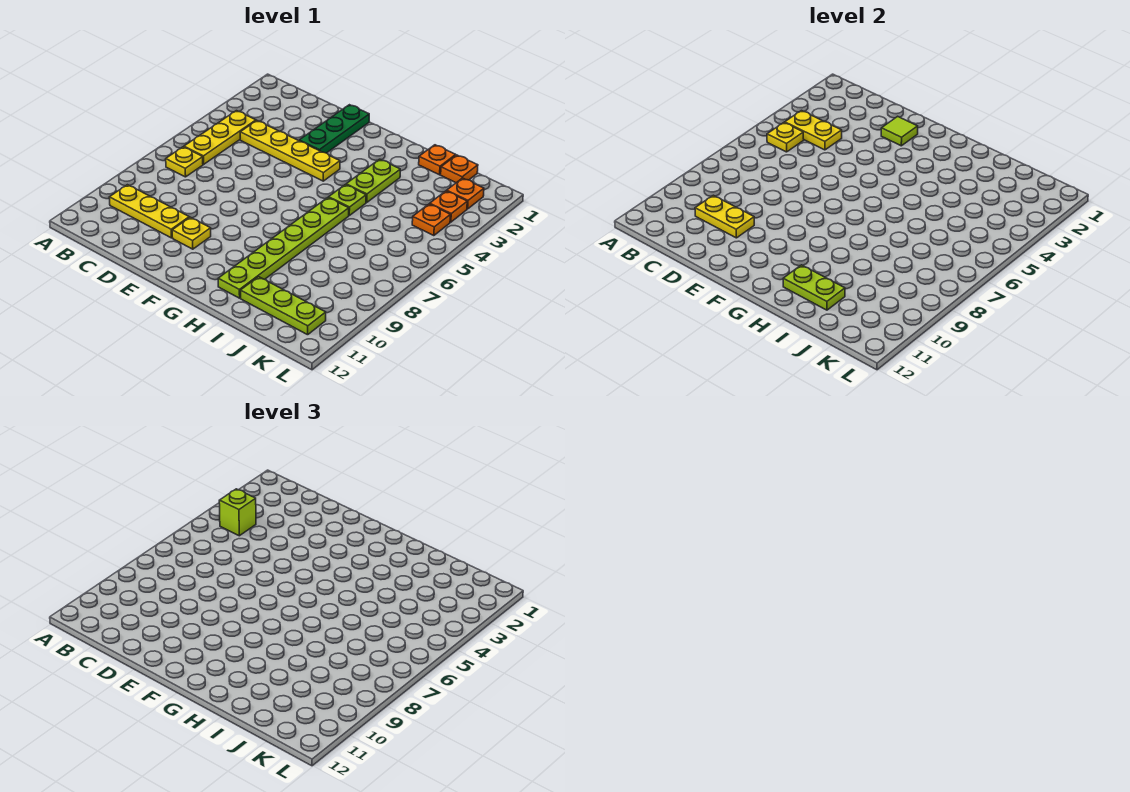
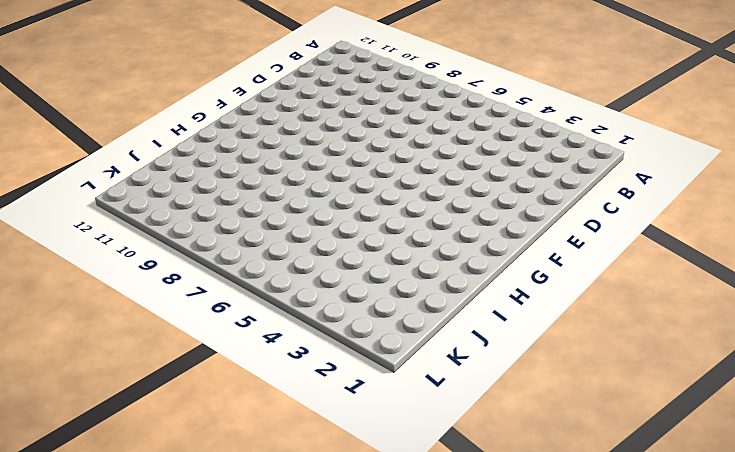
none -> yellow 1x3 plate [184,111,256,164]
none -> yellow 1x1 plate [166,147,203,177]
none -> yellow 1x3 plate [109,185,189,238]

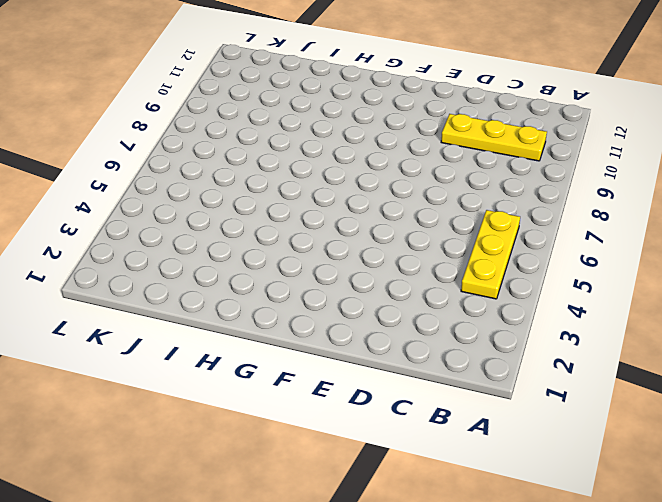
none -> yellow 1x1 plate [166,147,203,177]
none -> yellow 1x4 plate [240,121,340,181]
none -> green 1x3 plate [299,105,369,153]

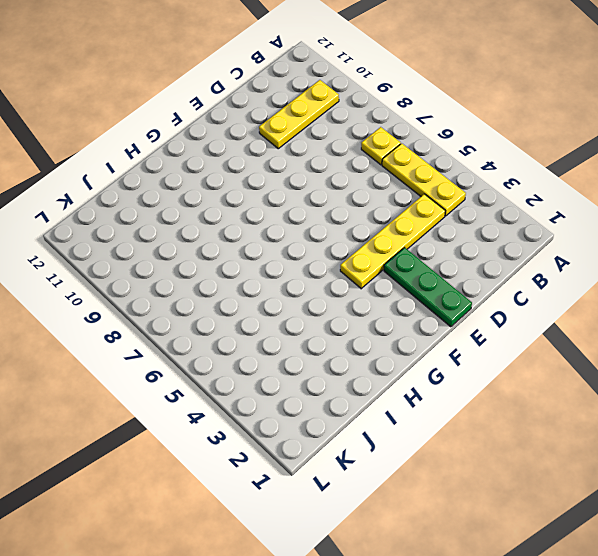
none -> yellow 1x1 plate [172,217,211,249]
none -> lime 1x2 plate [346,159,400,202]
none -> lime 1x1 plate [329,185,366,215]

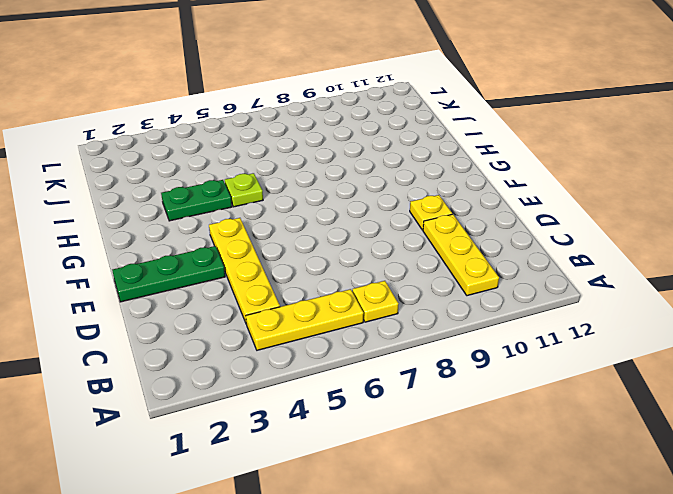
green 1x2 plate [161,180,232,221] -> lime 1x2 plate [346,159,400,202]
none -> lime 1x6 plate [218,198,349,298]
none -> orange 1x1 plate [419,145,456,175]
none -> lime 1x3 plate [241,277,326,335]

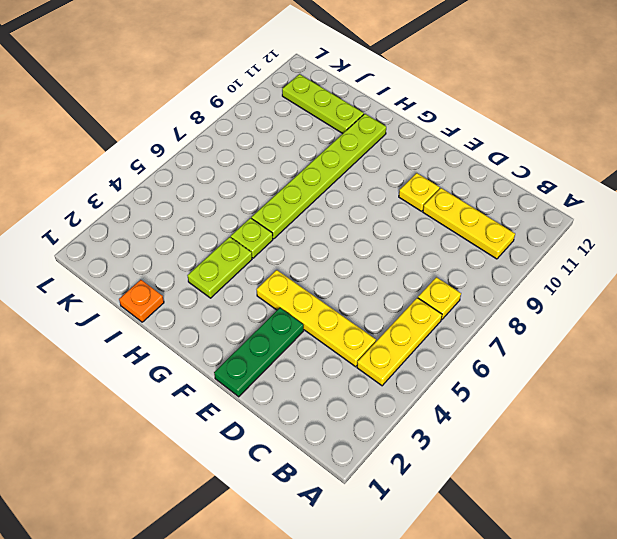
none -> orange 1x1 plate [441,155,478,183]
none -> orange 1x1 plate [447,178,484,209]
none -> orange 1x1 plate [430,191,467,222]

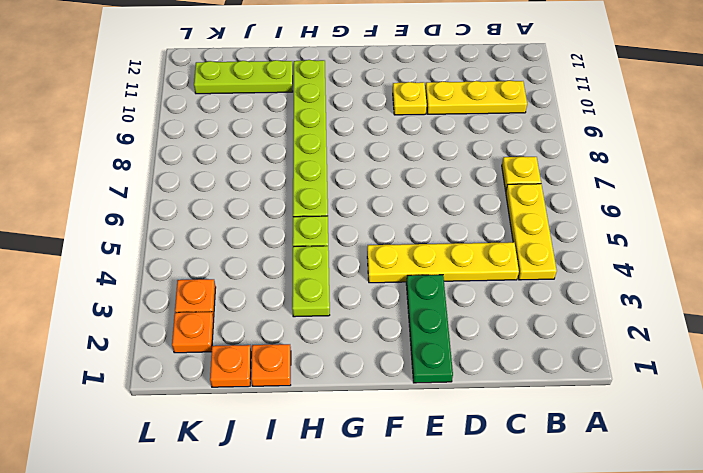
none -> orange 1x1 plate [412,204,450,236]
none -> yellow 1x2 plate [785,111,842,150]
none -> yellow 1x1 plate [767,123,804,152]

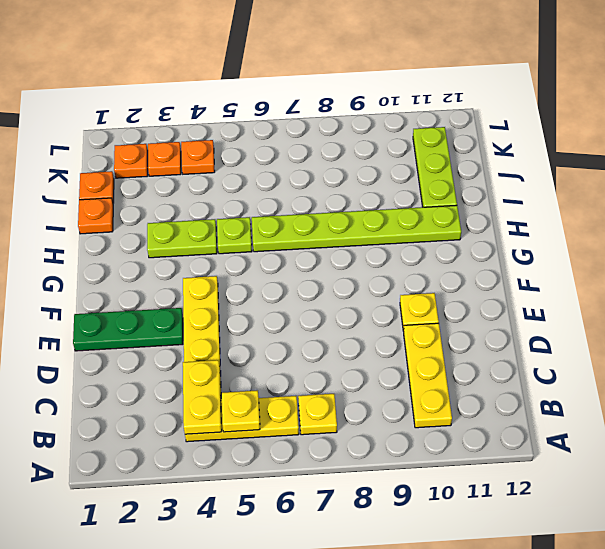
none -> yellow 1x2 plate [695,195,754,238]
none -> lime 1x1 tile [881,116,918,146]
none -> lime 1x2 plate [783,265,845,310]

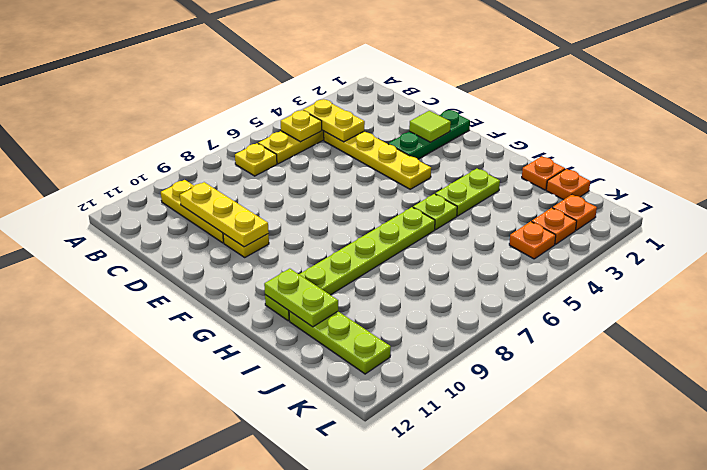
yellow 1x3 plate [180,182,269,247] -> yellow 1x2 plate [695,195,754,238]
none -> lime 1x1 brick [219,489,256,536]

